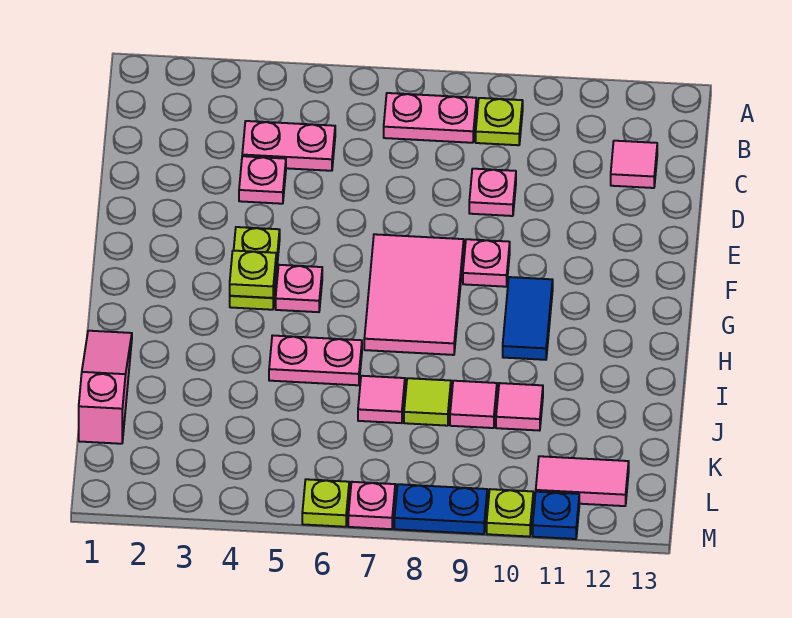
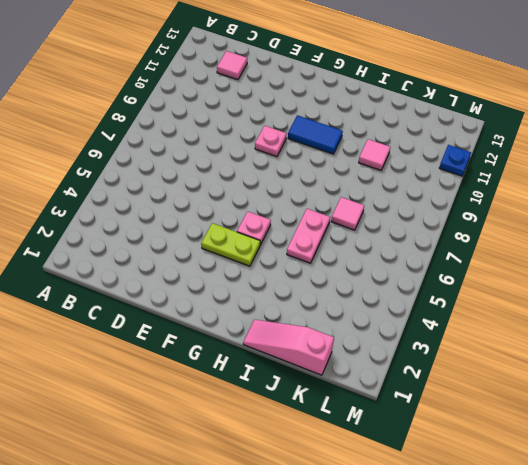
none -> pink 1x2 plate [384,93,476,143]
none -> lime 1x1 plate [476,98,523,145]
none -> pink 1x2 plate [242,121,335,171]

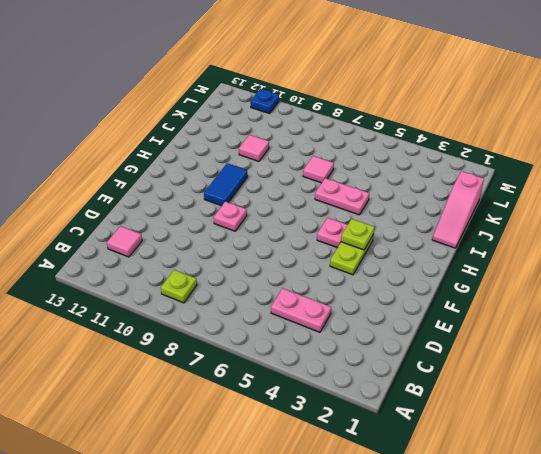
none -> pink 1x2 plate [384,93,476,143]
none -> pink 1x1 plate [239,156,286,204]
none -> pink 1x1 plate [469,169,516,216]

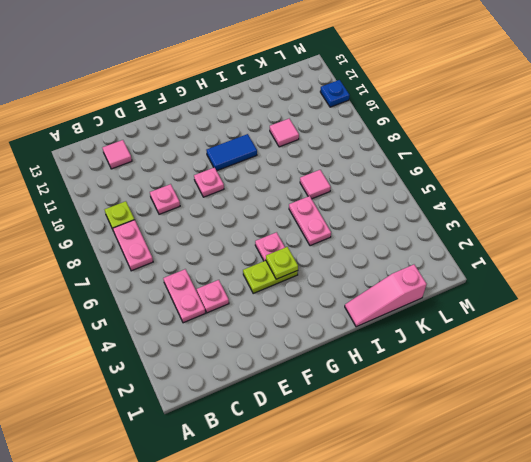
none -> pink 2x3 tile [364,234,464,355]
none -> lime 1x1 tile [404,378,451,426]
none -> pink 1x1 tile [450,381,497,428]

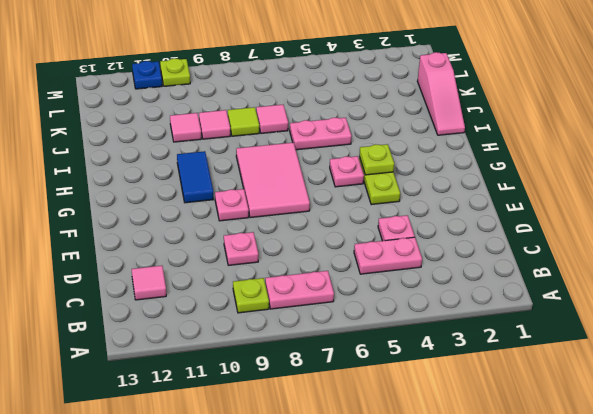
none -> pink 1x2 tile [536,456,629,506]
none -> lime 1x1 plate [302,479,349,527]
none -> pink 1x1 plate [348,482,395,529]

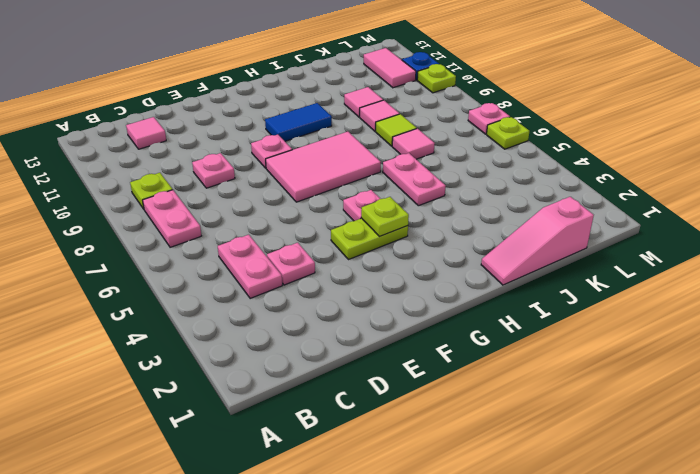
none -> blue 1x2 plate [394,484,487,534]

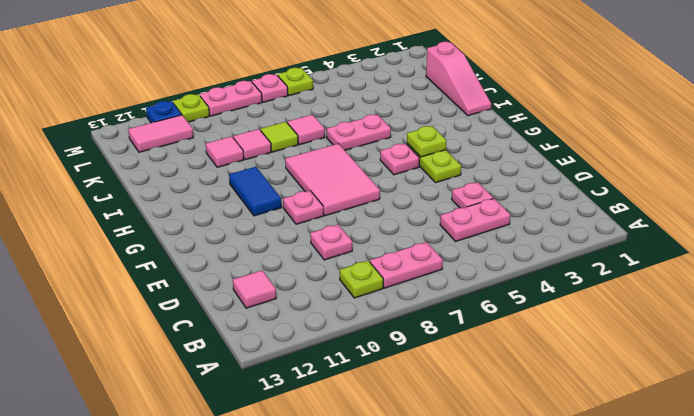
pink 1x2 plate [200,81,262,116] -> blue 1x2 plate [394,484,487,534]

